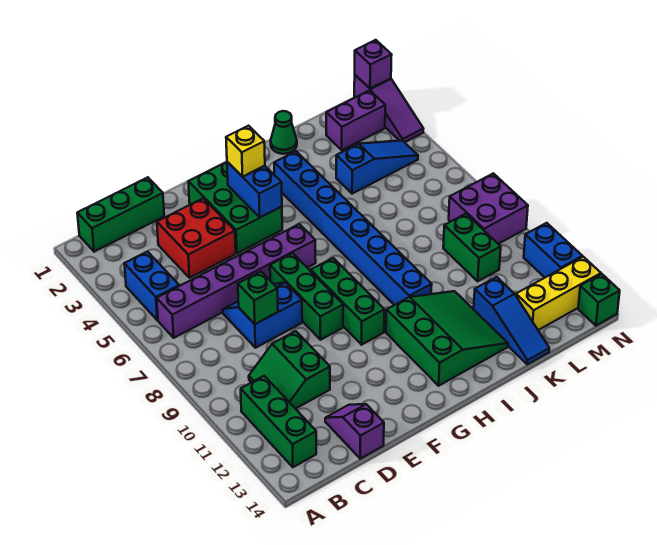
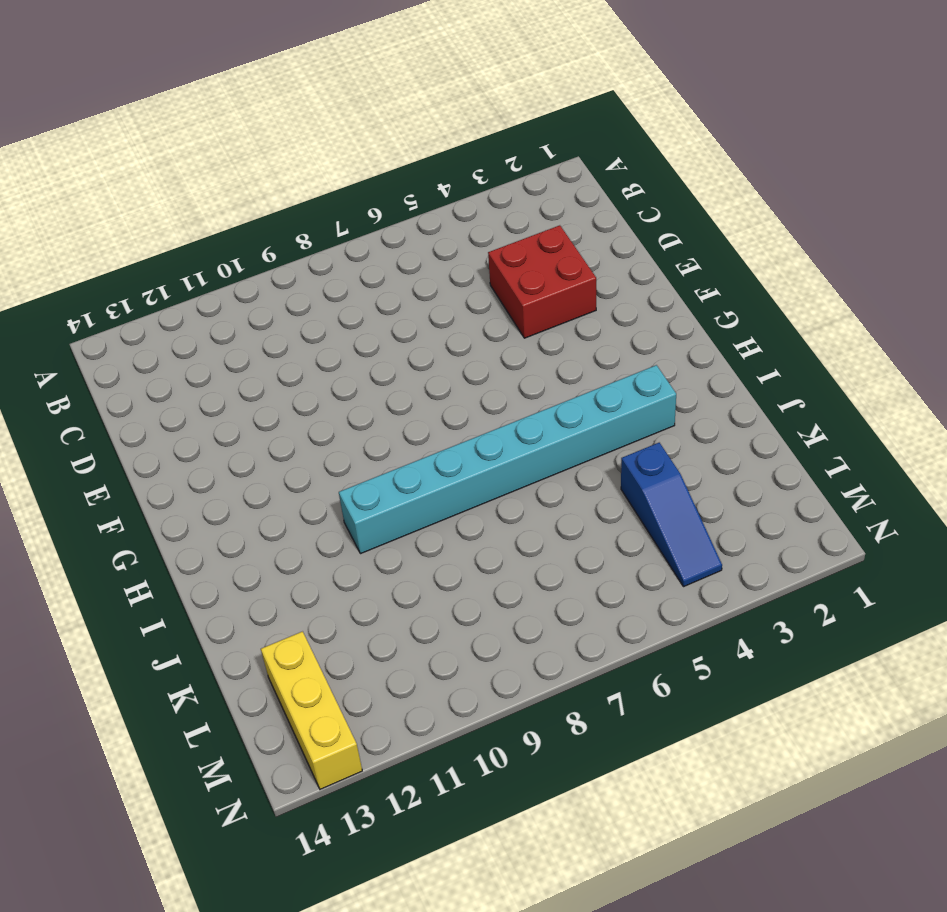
cyan 1x8 brick [339,365,676,554] -> blue 1x8 brick [274,151,432,305]
none -> green 1x3 brick [77,177,164,252]
none -> blue 1x2 brick [124,251,179,320]
none -> purple 1x6 brick [157,224,316,338]

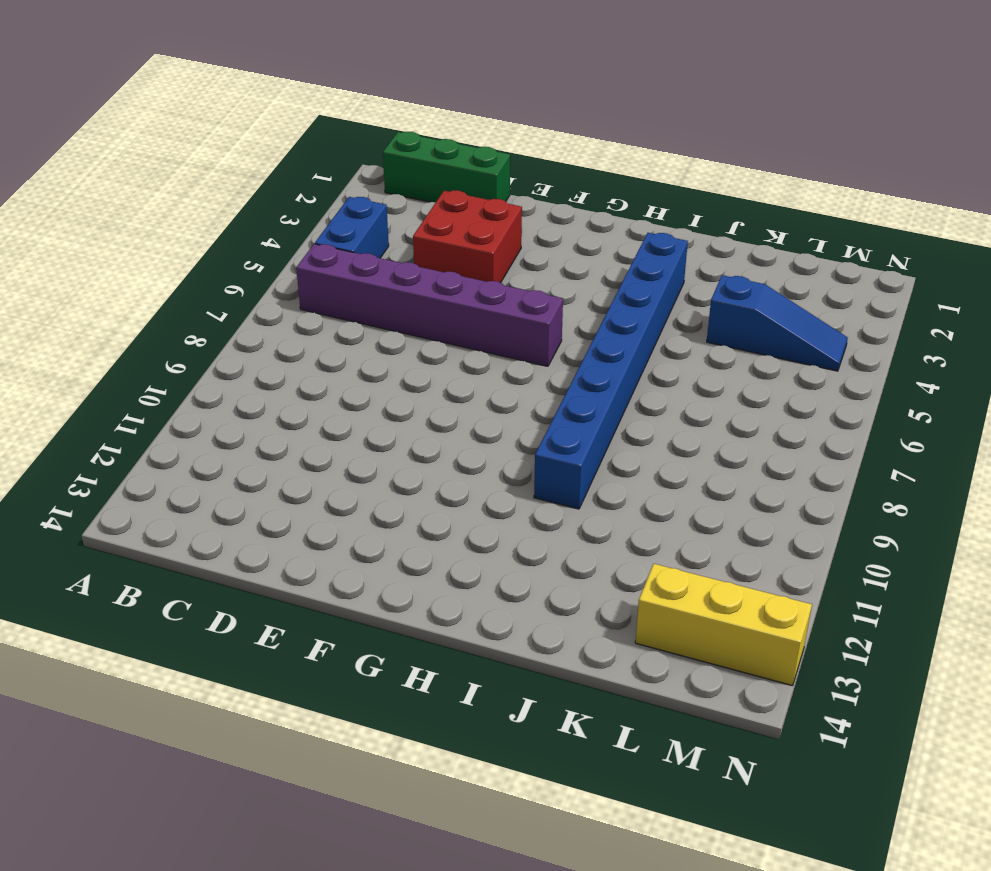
none -> green 1x3 brick [241,376,316,467]
none -> green 2x2 slope [249,331,330,409]
none -> blue 2x2 slope [223,283,302,348]

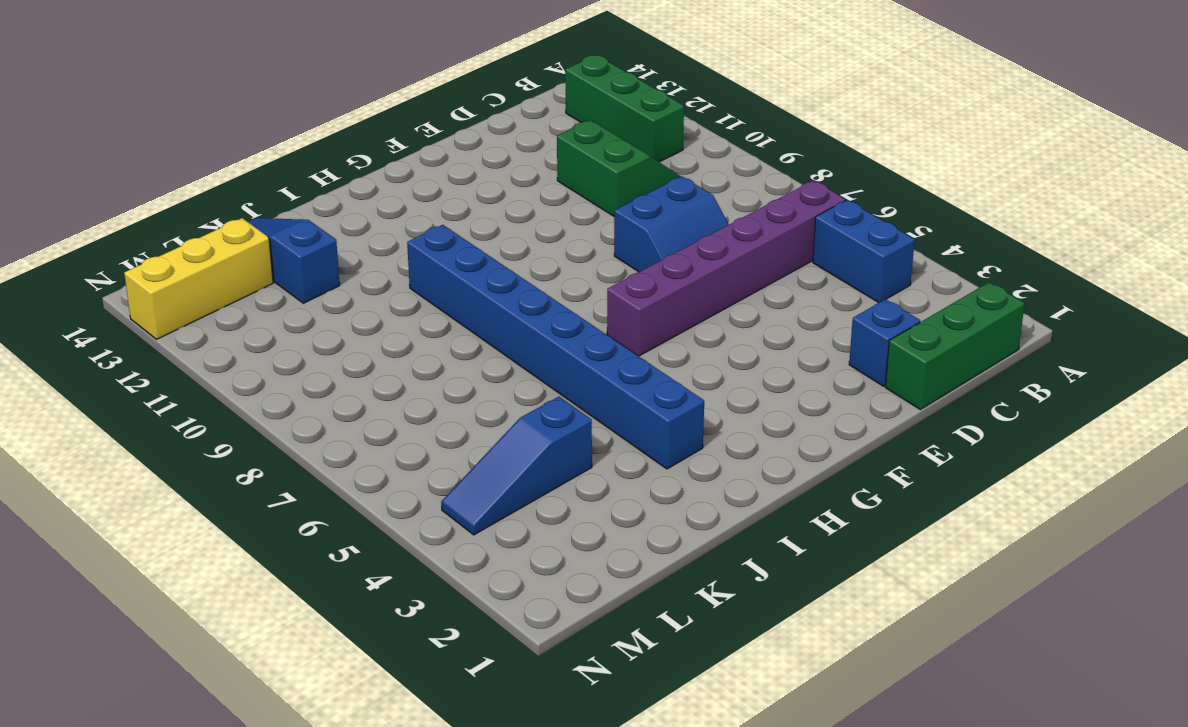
blue 1x1 brick [849,299,920,386] -> none
none -> red 2x2 brick [157,198,236,278]
none -> purple 1x2 slope [325,404,384,459]
none -> green 2x3 brick [188,162,282,253]

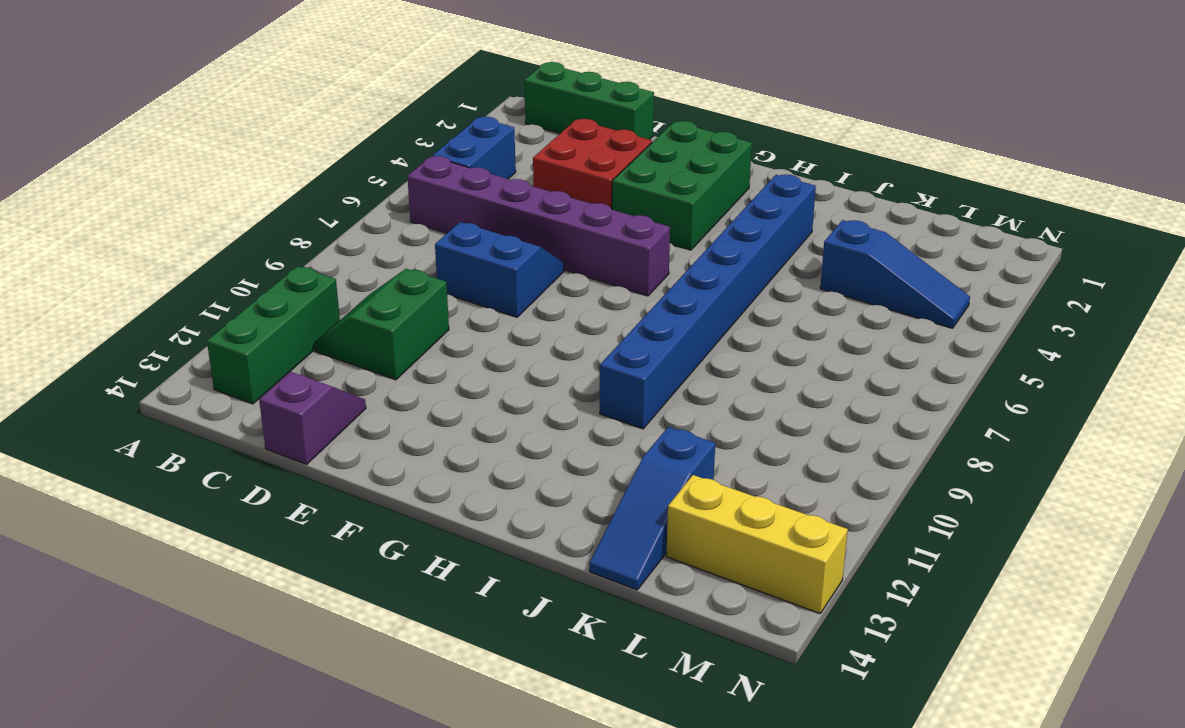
none -> green 1x3 brick [270,253,343,340]
none -> green 1x3 brick [311,258,385,345]
none -> green 3x3 slope [386,291,508,386]

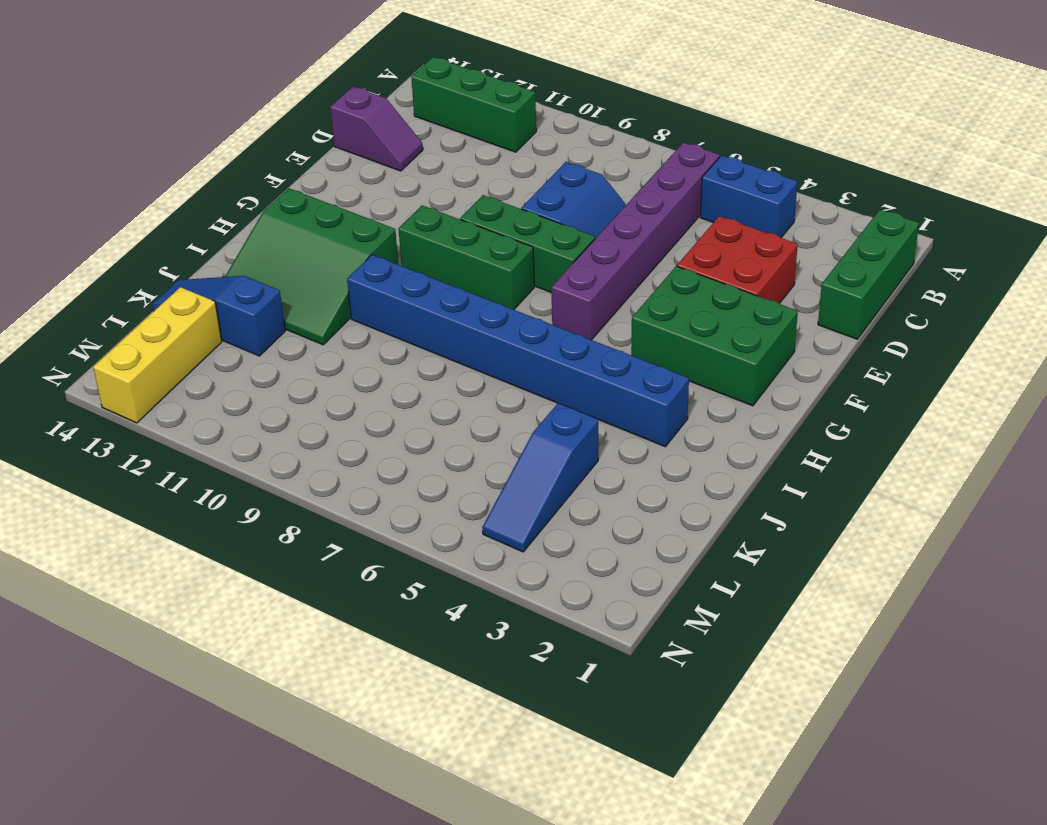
none -> green 2x2 slope [249,331,330,409]
none -> green 1x1 cone [271,111,297,154]
none -> purple 1x2 brick [326,90,385,150]

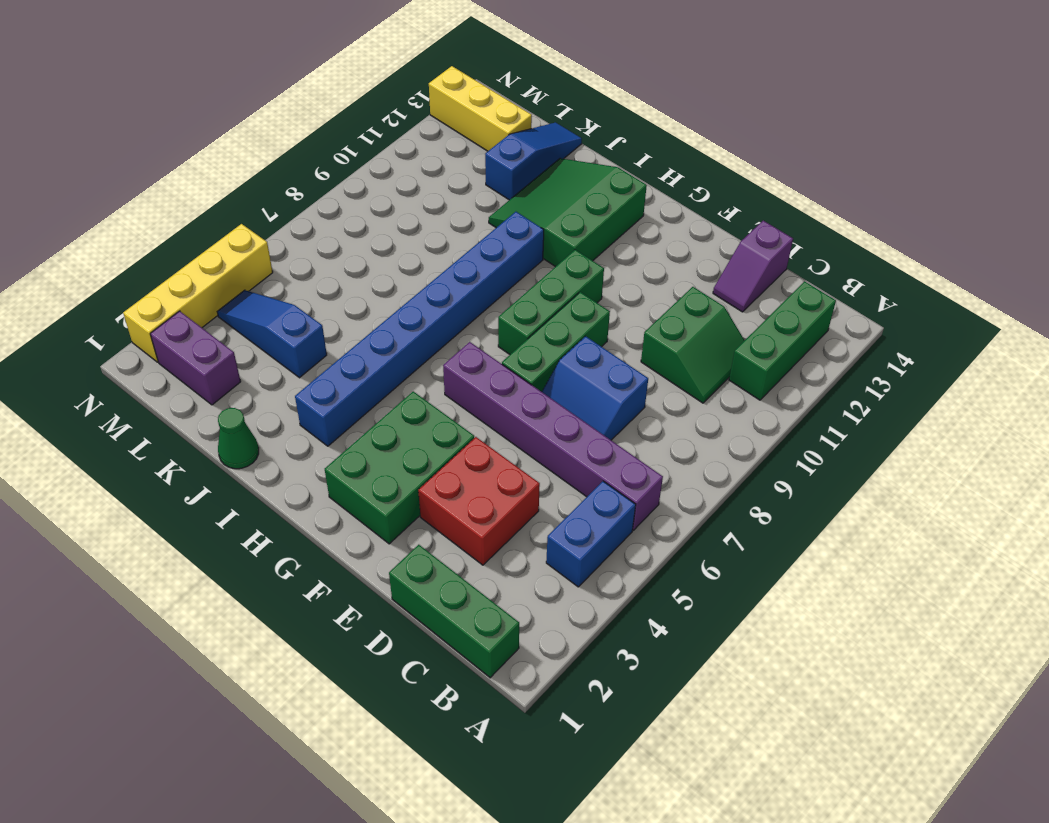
yellow 1x4 brick [123,224,273,362] -> purple 1x3 slope [354,75,423,142]
none -> green 1x2 brick [443,214,501,281]
none -> purple 2x2 brick [449,173,528,244]
none -> blue 1x2 brick [524,223,582,277]

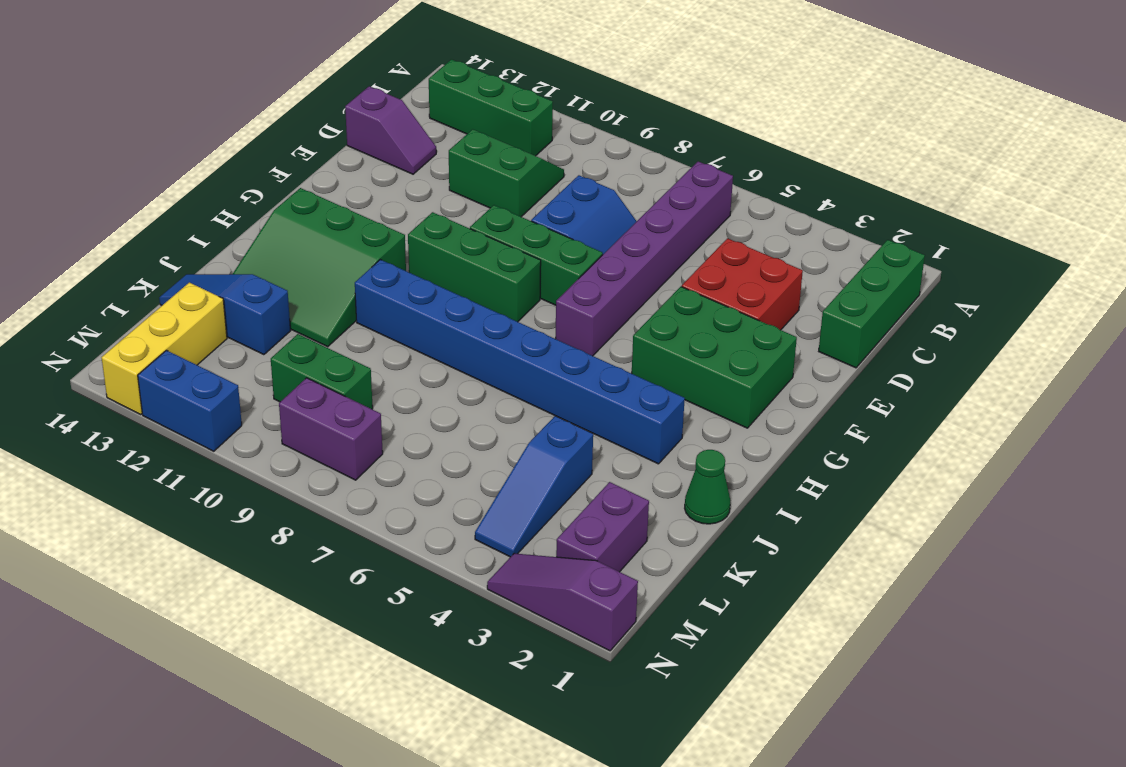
purple 1x2 brick [279,378,383,480] -> purple 2x2 brick [449,173,528,244]
none -> blue 1x2 brick [124,251,179,320]
none -> green 1x1 brick [578,274,620,326]
none -> green 1x1 brick [238,272,278,324]

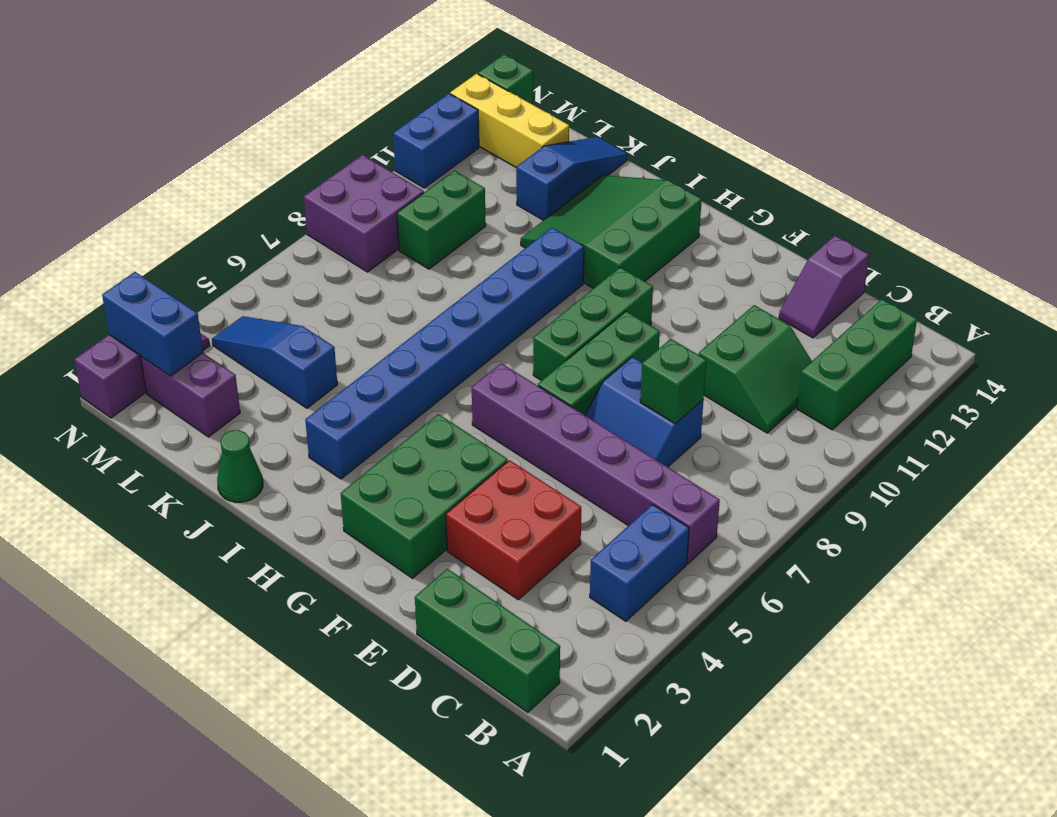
blue 1x2 brick [102,272,203,376] -> blue 1x2 brick turned to [227,162,282,217]
none -> purple 1x1 brick [355,40,392,88]
none -> yellow 1x1 brick [226,126,265,177]

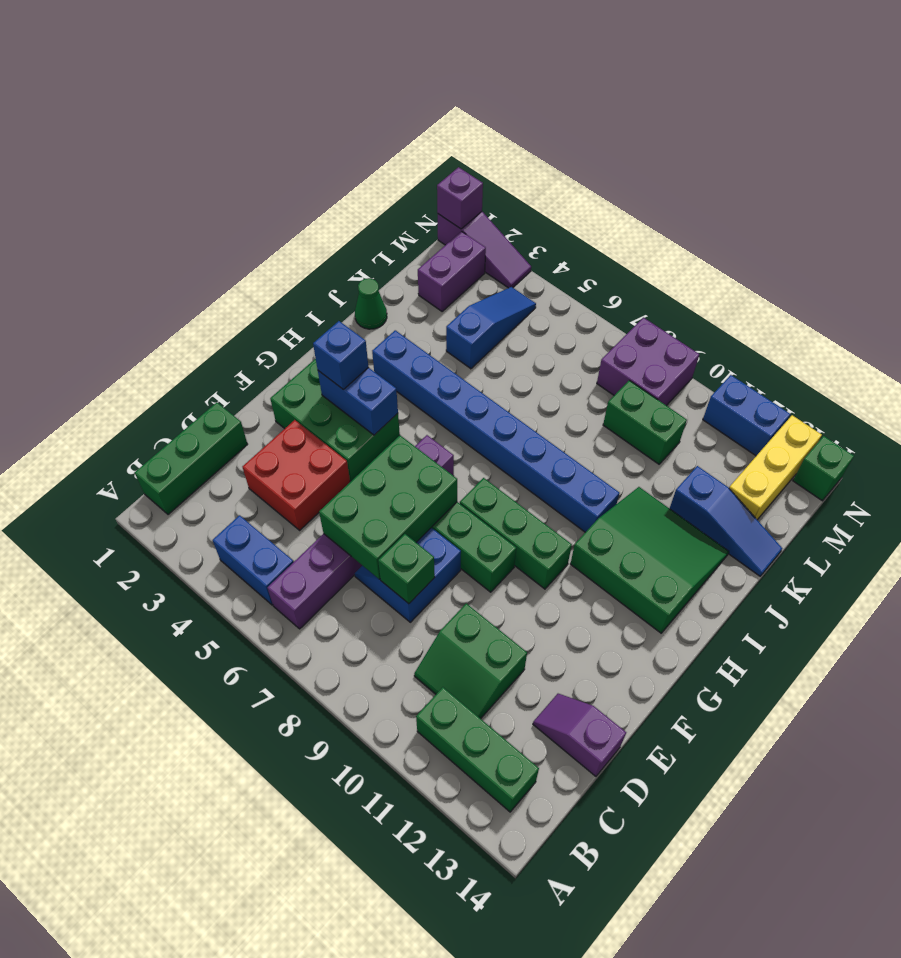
green 2x3 brick [319,435,457,579] -> none
blue 1x1 brick [313,321,368,389] -> yellow 1x1 brick [226,126,265,177]

